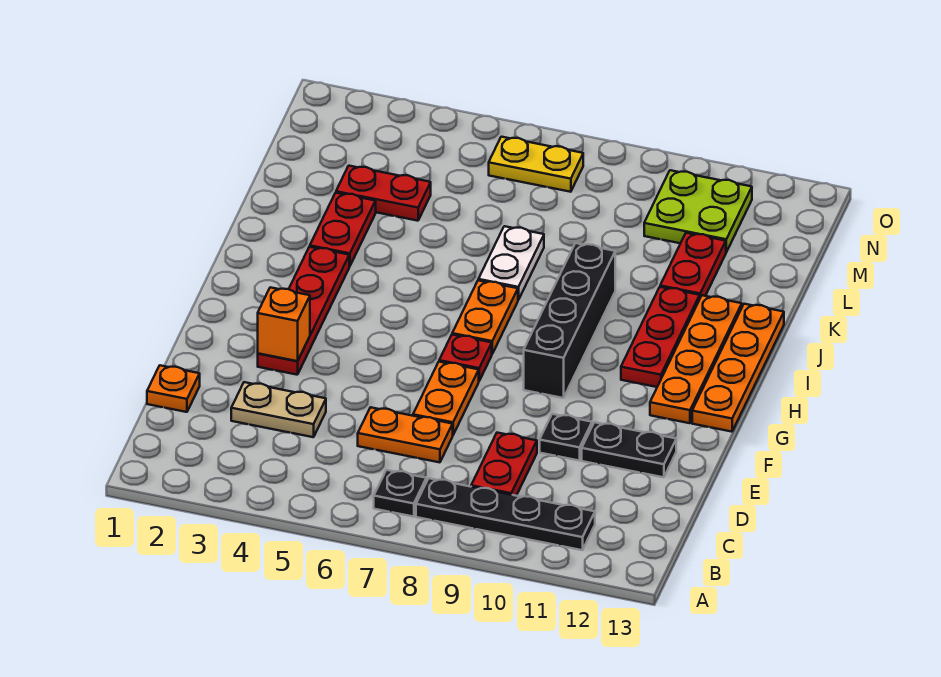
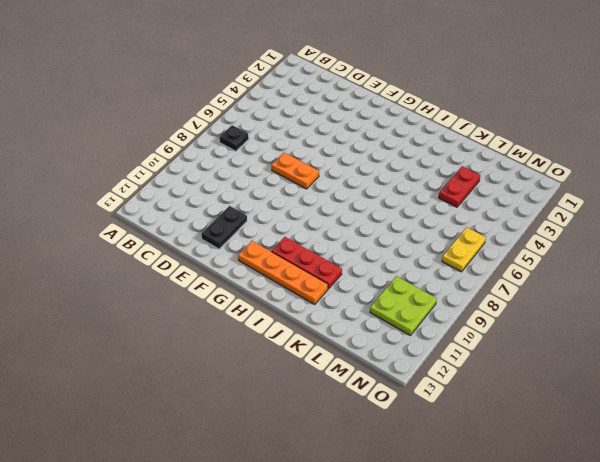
none -> black 1x4 plate [416,478,595,550]
none -> red 1x2 plate [471,433,537,496]
none -> orange 1x1 plate [147,365,200,412]

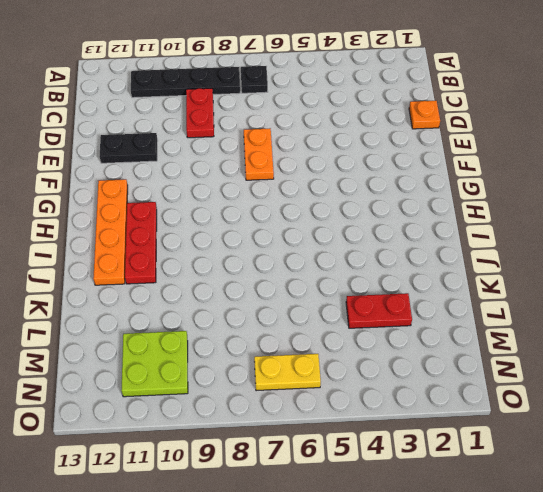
none -> tan 1x2 plate [231,382,326,437]
none -> orange 1x2 plate [358,407,453,462]
none -> black 1x1 plate [540,414,592,461]

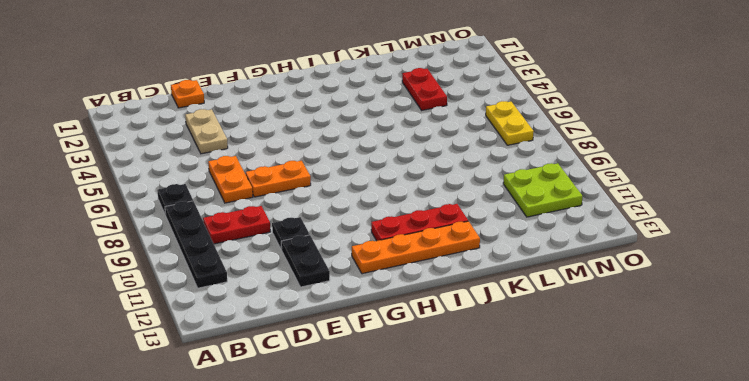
none -> red 1x4 plate [258,247,349,375]
none -> red 1x1 plate [439,335,492,381]
none -> black 1x4 brick [524,243,615,398]

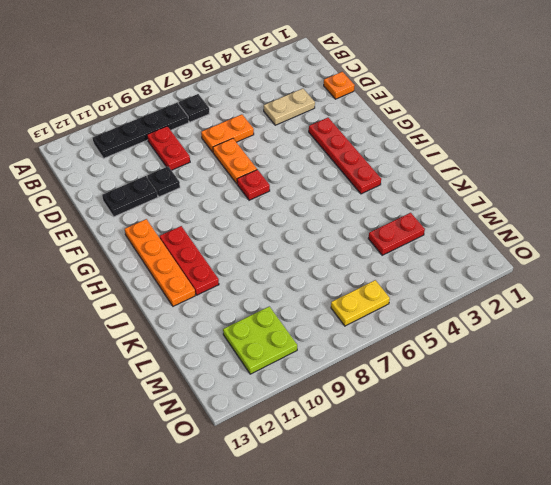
none -> black 1x4 brick [524,243,615,398]
none -> orange 1x4 plate [692,304,784,432]
none -> orange 1x2 plate [452,280,518,354]

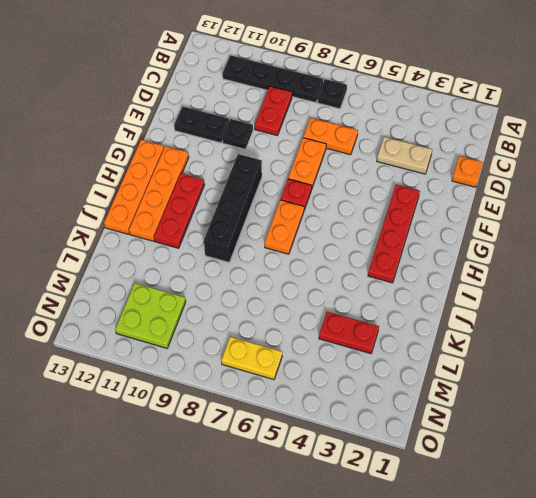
none -> red 1x2 plate [310,193,376,266]
none -> white 1x2 plate [478,226,544,300]
none -> red 1x2 plate [660,233,726,297]

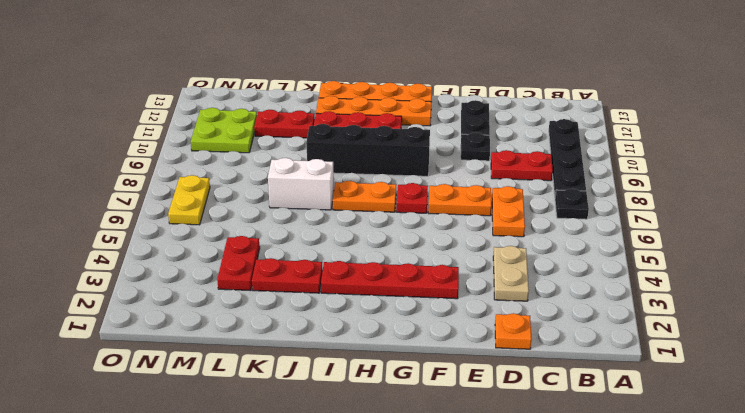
white 1x2 brick [268,158,334,210] -> white 1x2 plate [478,226,544,300]
none -> orange 1x1 brick [258,287,310,361]

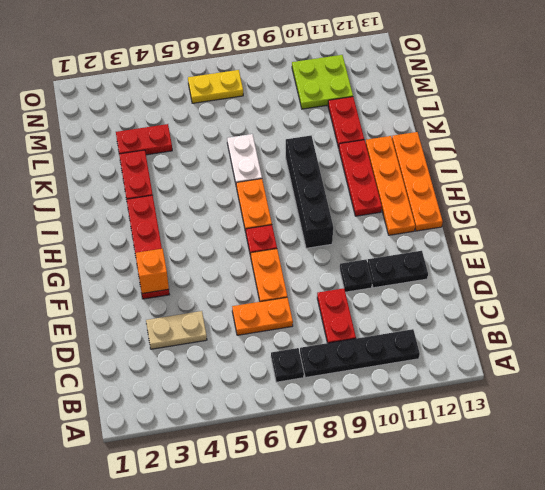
none -> orange 1x1 plate [147,365,200,412]

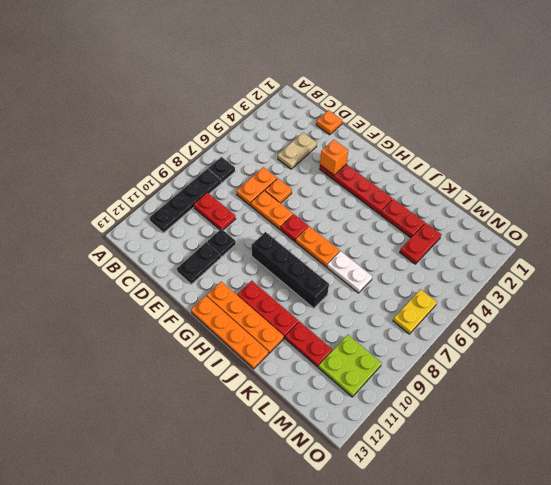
orange 1x1 plate [265,179,292,203] -> none

